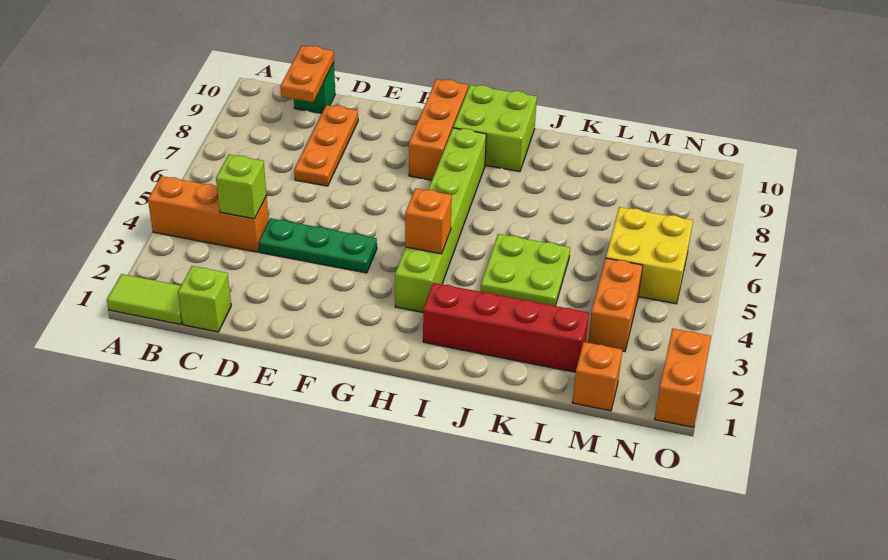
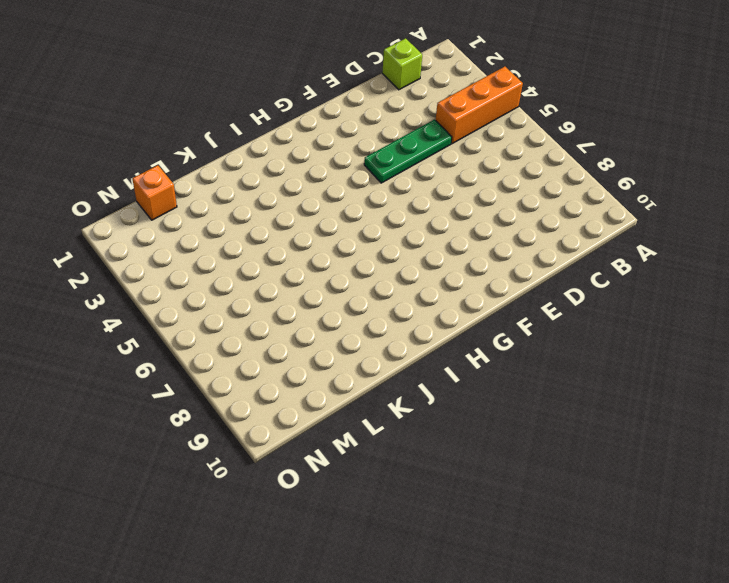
none -> lime 1x2 tile [107,274,182,324]
none -> green 1x1 brick [294,62,335,113]
none -> orange 1x3 plate [294,105,358,186]

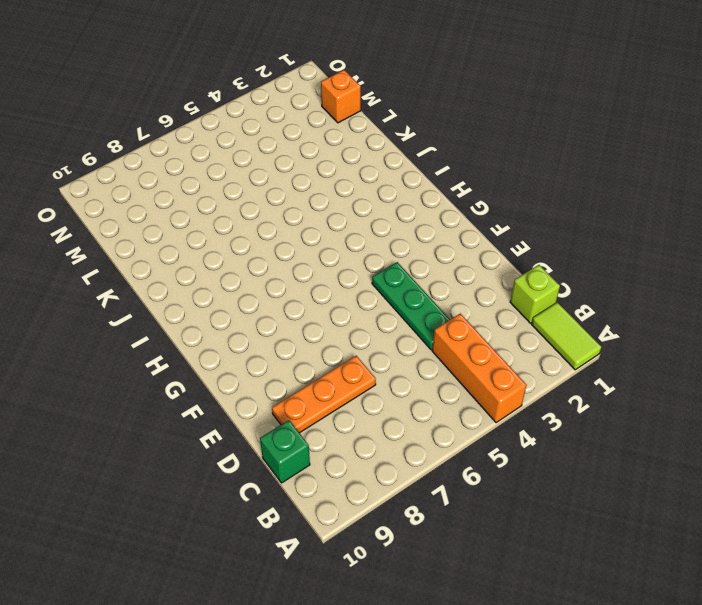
none -> orange 1x3 brick [409,79,468,180]
none -> lime 1x6 brick [395,128,486,312]
none -> lime 2x2 brick [453,85,537,172]

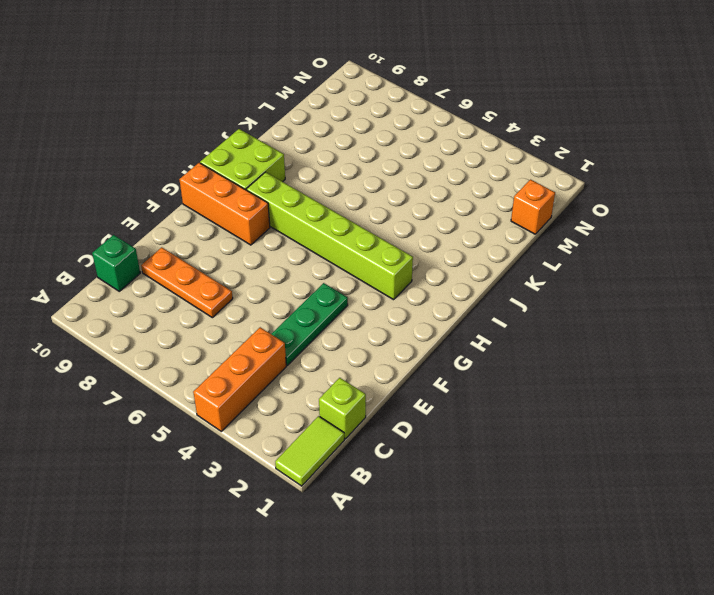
none -> red 1x4 brick [423,283,589,372]
none -> lime 2x2 plate [481,234,570,306]
none -> orange 1x2 brick [588,258,643,352]

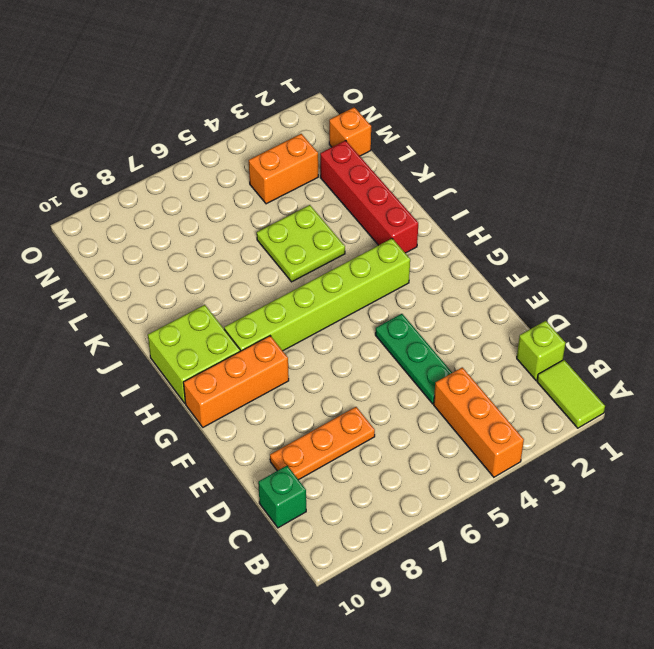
none -> yellow 2x2 brick [606,207,693,304]
none -> orange 1x2 brick [655,329,711,428]
none -> lime 1x1 brick [216,155,267,219]

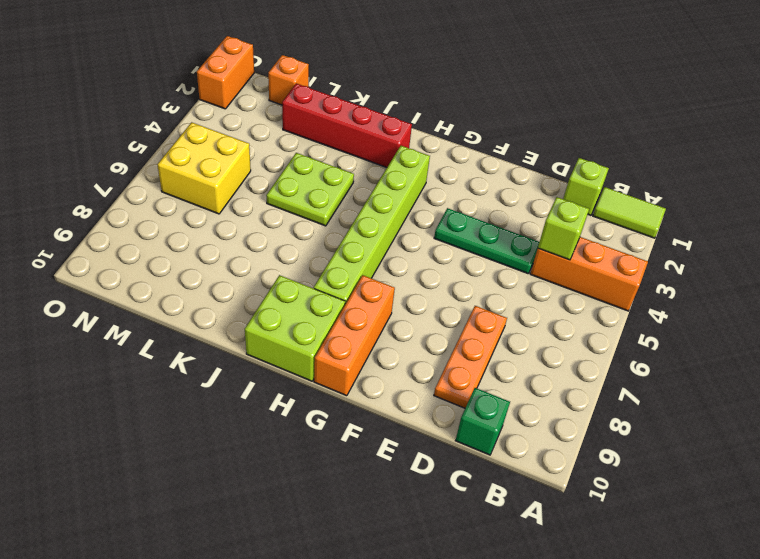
none -> orange 1x2 brick [588,258,643,352]
none -> orange 1x2 plate [280,45,334,102]
none -> orange 1x1 brick [405,188,452,254]

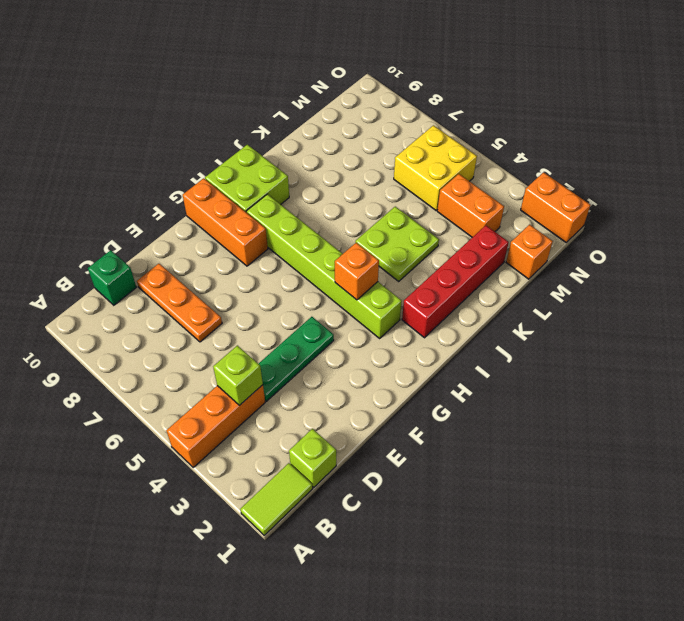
none -> orange 1x2 plate [280,45,334,102]

